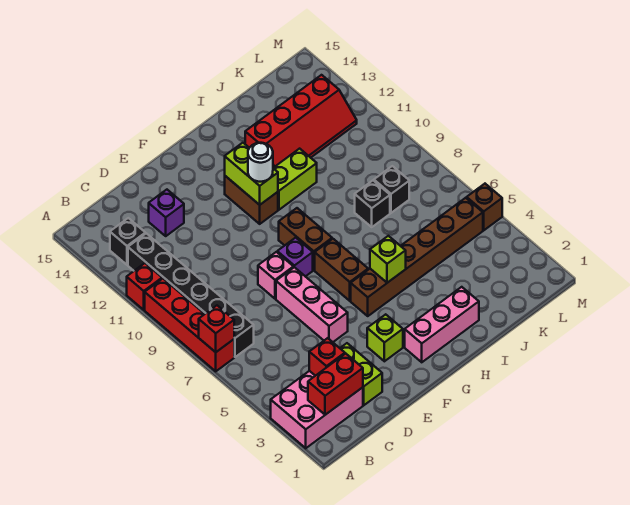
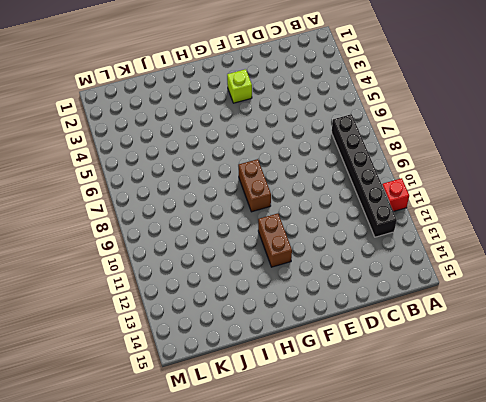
none -> pink 2x3 brick [271,371,363,448]
none -> red 1x4 brick [145,279,234,371]
none -> black 1x1 brick [110,218,145,265]

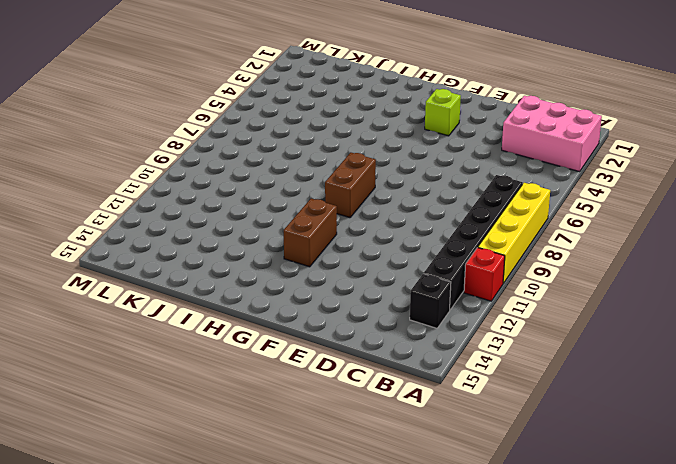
yellow 1x4 brick [478,183,550,283] -> red 1x4 brick [145,279,234,371]
none -> lime 1x2 brick [340,343,382,405]
none -> purple 1x1 brick [149,190,184,236]
none -> pink 1x3 brick [276,267,348,342]

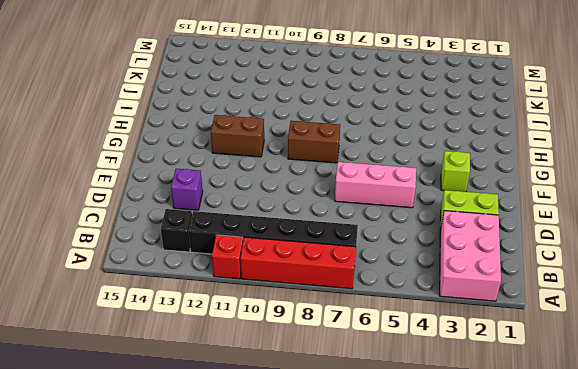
none -> pink 1x1 brick [258,252,293,299]
none -> purple 1x1 brick [277,238,313,277]
none -> pink 1x3 brick [405,287,479,362]

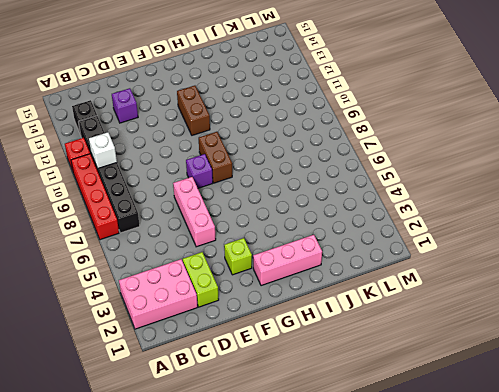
white 1x1 brick [89,132,117,168] -> none
none -> pink 1x1 brick [258,252,293,299]
none -> brown 1x6 brick [351,198,483,316]
none -> brown 1x2 brick [315,239,368,301]

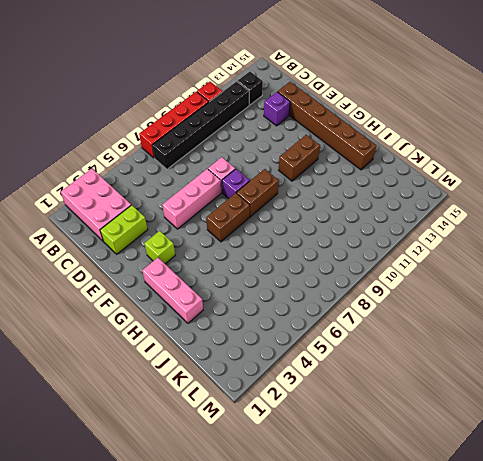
brown 1x6 brick [278,82,376,170] -> brown 1x6 brick moved to [351,198,483,316]
none -> lime 1x2 brick [274,149,317,210]
none -> red 2x4 slope [245,75,357,168]
none -> black 1x1 brick [355,181,390,227]

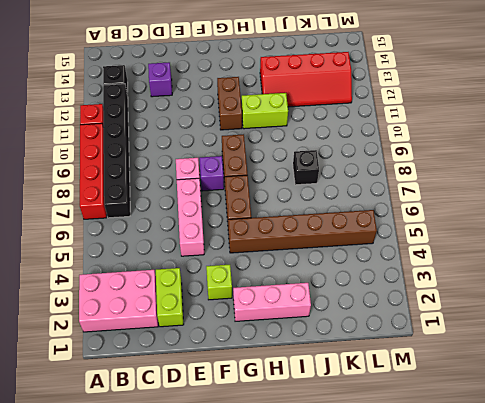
none -> black 1x1 brick [374,166,409,213]
none -> brown 1x1 brick [467,184,502,230]
none -> red 1x1 brick [199,306,234,352]

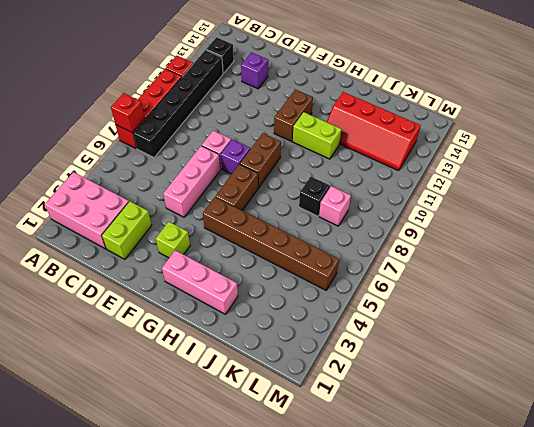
pink 1x1 brick [319,186,351,226] -> black 1x1 brick [374,166,409,213]
none -> brown 1x1 brick [467,184,502,230]
none -> red 1x2 brick [308,354,363,415]
none -> red 1x1 brick [309,338,345,376]

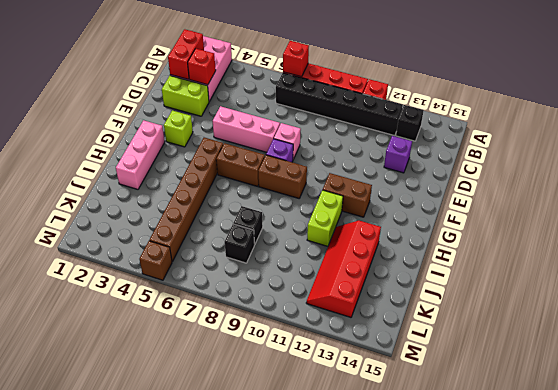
none -> lime 1x2 brick [225,143,278,205]
none -> lime 1x1 brick [370,236,406,283]
none -> white 1x1 round brick [248,143,273,182]

